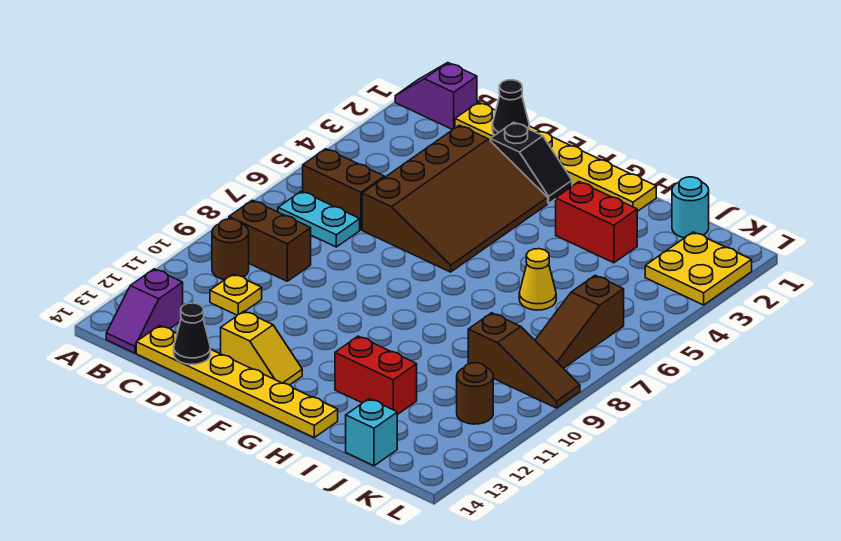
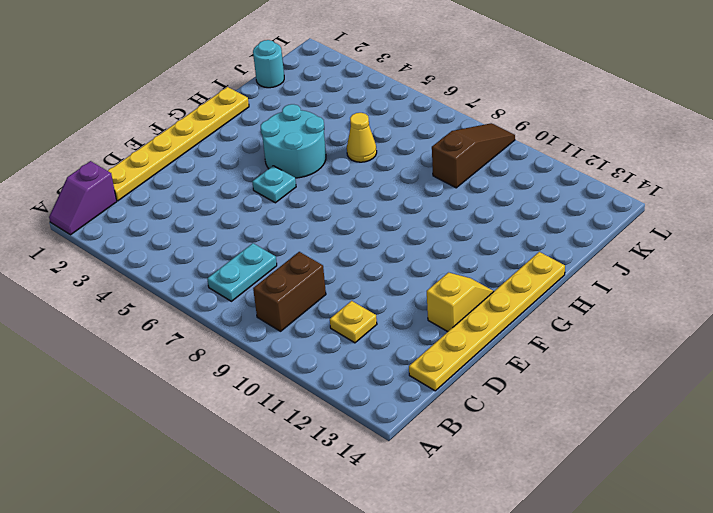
cyan 1x1 plate [252,166,296,203] -> brown 3x4 slope [362,125,548,272]
cyan 2x2 round brick [261,104,326,178] -> none
none -> brown 1x2 brick [303,149,384,230]
none -> brown 1x1 round brick [212,219,249,280]
none -> purple 1x2 slope [106,269,183,353]

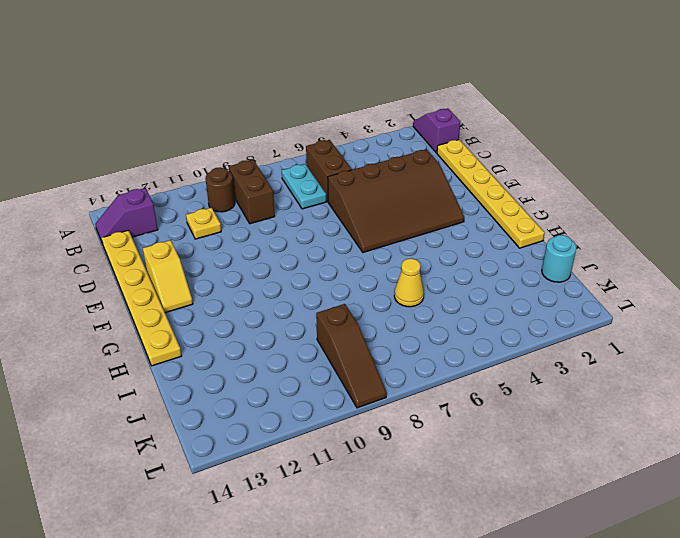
none -> black 1x2 slope [490,122,572,203]
none -> red 1x2 brick [556,182,637,263]
none -> red 1x2 brick [335,336,417,415]

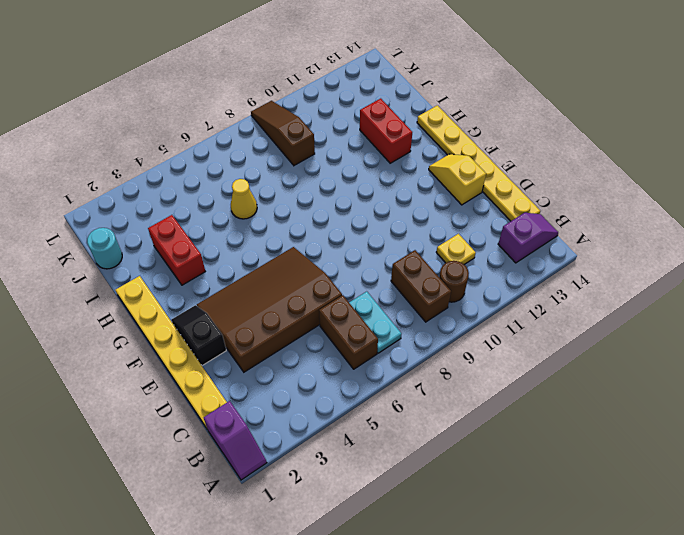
none -> cyan 1x1 brick [346,399,397,466]
none -> yellow 2x2 plate [645,232,752,305]
none -> brown 1x3 slope [535,275,624,368]

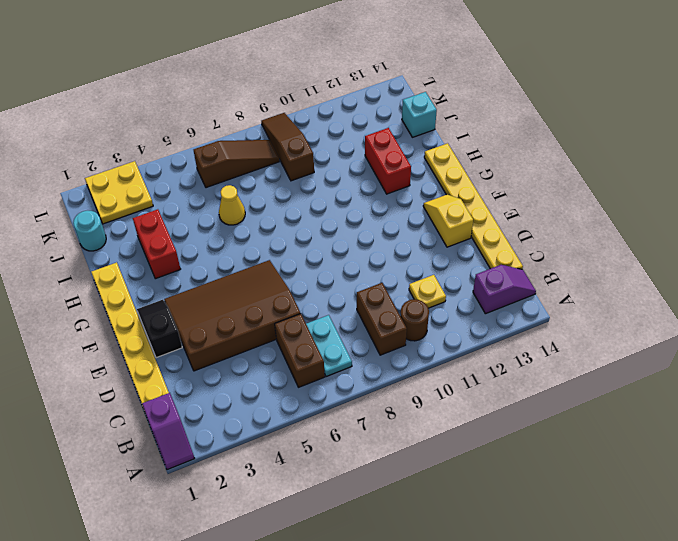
none -> brown 1x1 round brick [457,363,493,424]
none -> black 1x1 cone [492,80,529,135]
none -> black 1x1 cone [174,303,210,364]

